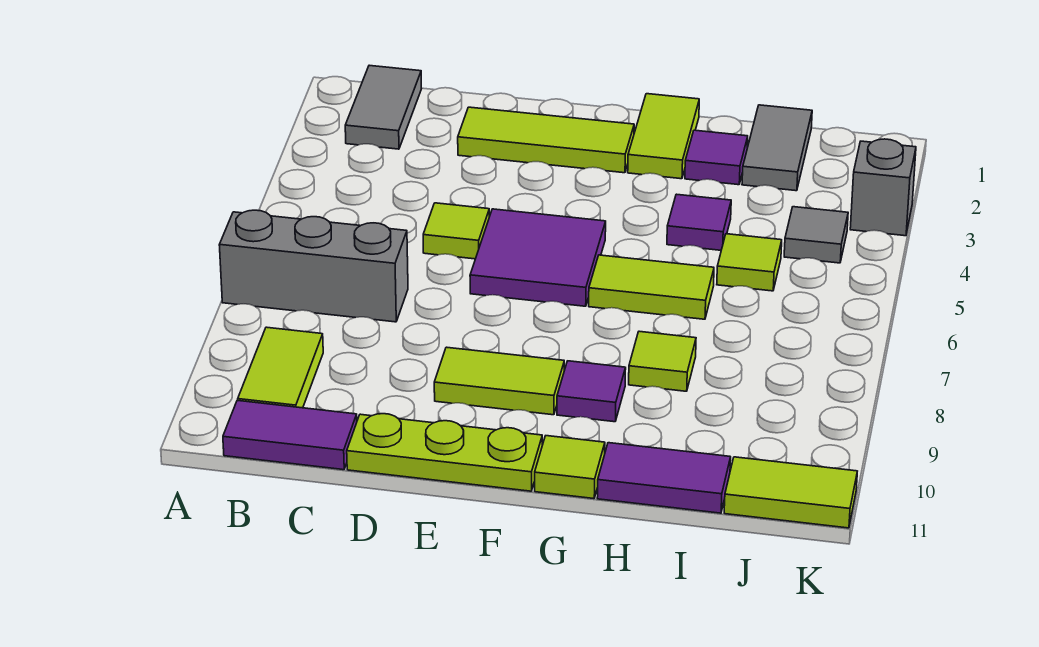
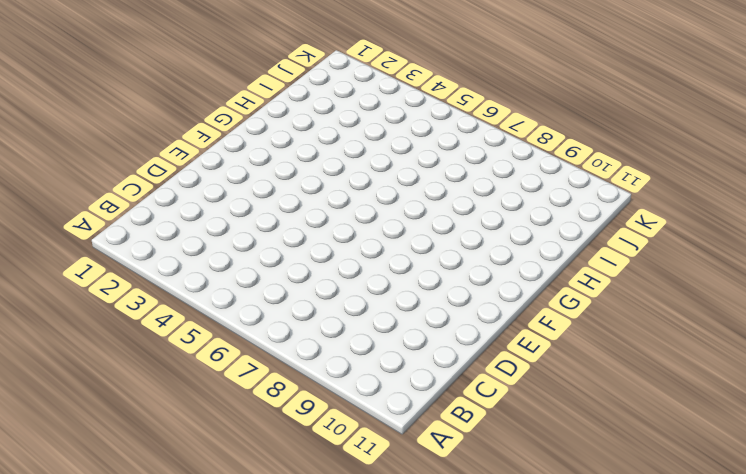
none -> grey 1x3 brick [219,210,408,322]
none -> grey 1x2 tile [345,65,422,149]
none -> lime 1x2 tile [238,327,323,408]

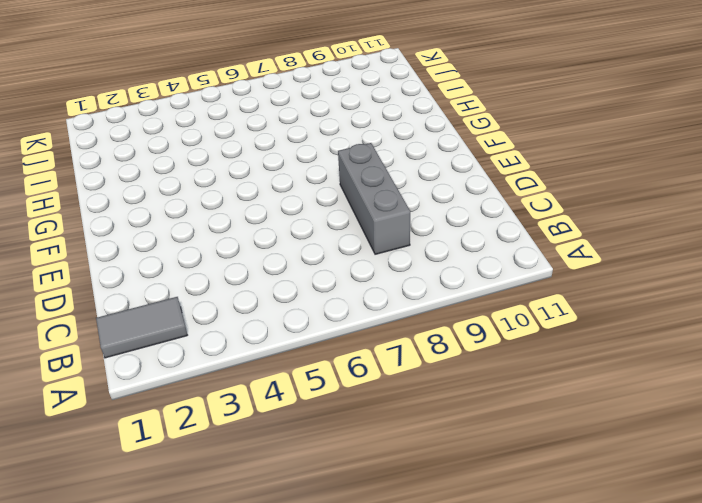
grey 1x3 brick [338,143,410,254] -> grey 1x3 brick moved to [219,210,408,322]
none -> lime 1x2 tile [238,327,323,408]
none -> purple 1x2 tile [223,400,357,470]
none -> lime 1x3 tile [458,107,634,173]

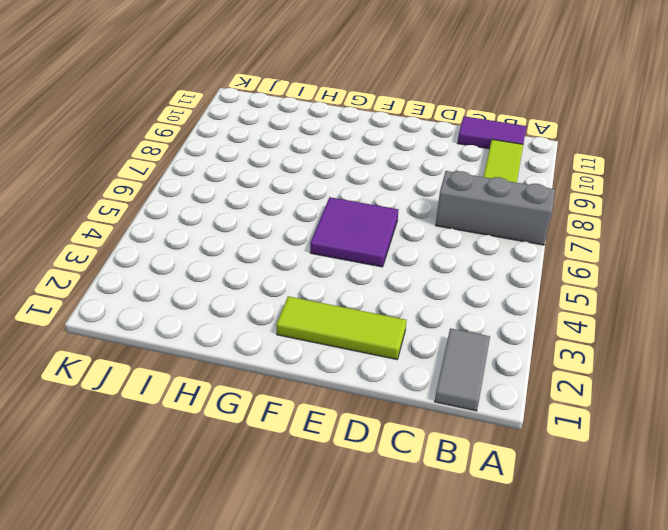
none -> lime 1x1 tile [423,203,489,259]
none -> lime 1x3 plate [347,414,542,491]
none -> lime 1x2 tile [434,347,564,415]

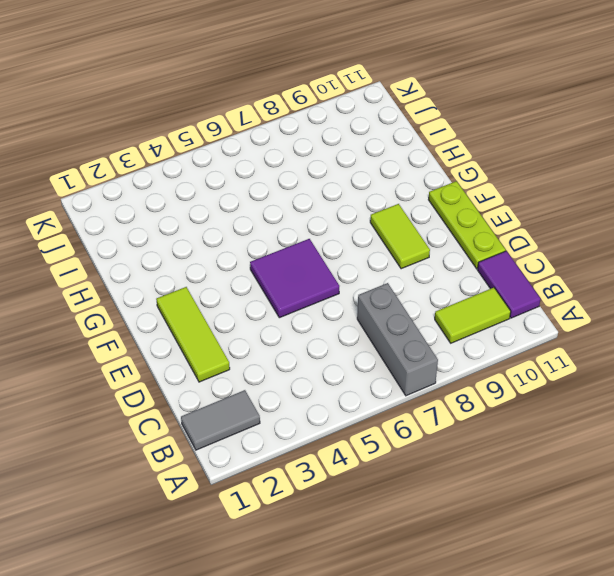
none -> lime 1x1 tile [423,203,489,259]
none -> lime 1x2 tile [628,94,699,179]
none -> lime 1x2 tile [589,255,714,319]

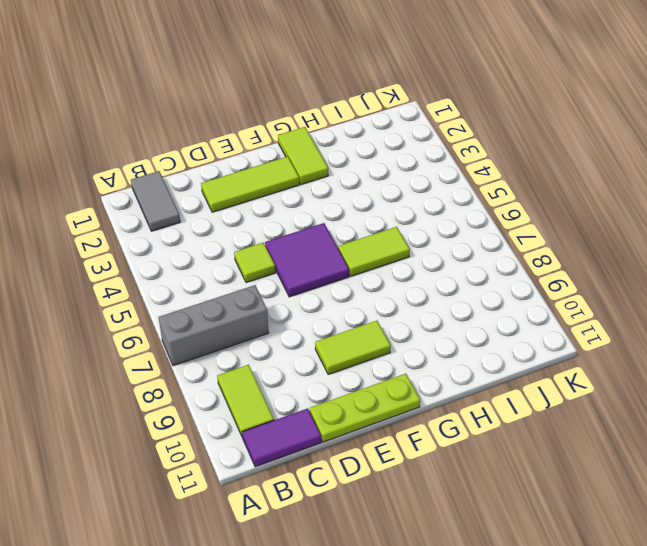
none -> purple 1x1 tile [557,361,626,422]
none -> lime 1x1 tile [535,436,605,499]
none -> purple 1x1 tile [685,130,748,185]

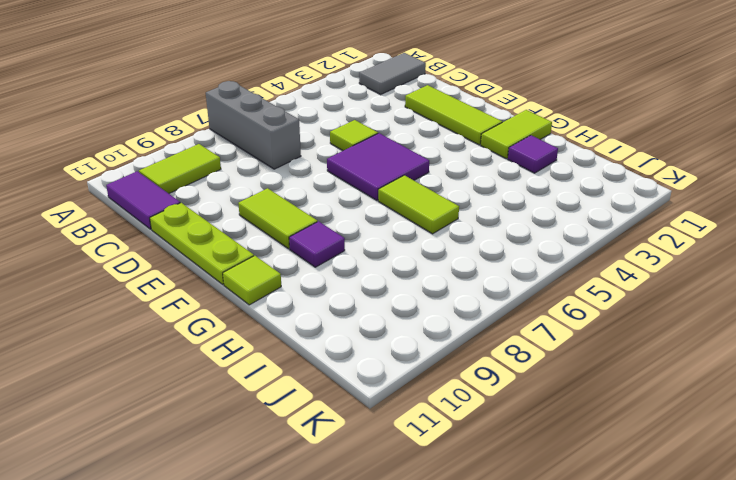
none -> purple 1x1 tile [667,194,731,250]
none -> lime 1x1 tile [629,331,696,391]
none -> purple 1x2 tile [597,443,731,513]

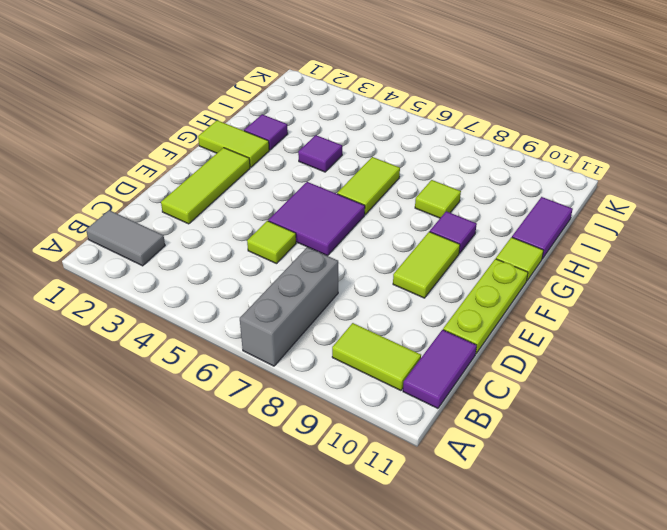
none -> grey 1x2 tile [742,105,812,191]
none -> lime 1x1 tile [717,234,782,291]
none -> grey 1x1 tile [784,207,848,263]

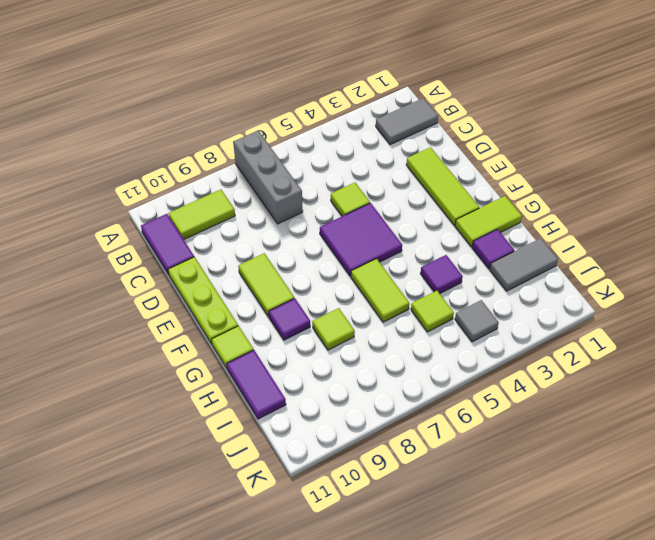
none -> lime 1x2 tile [724,457,857,528]
none -> grey 1x1 brick [850,139,916,236]

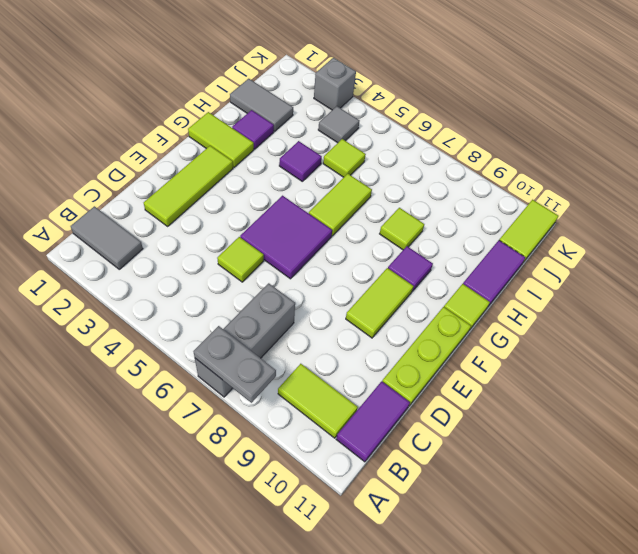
grey 1x2 plate [194,326,276,403] -> none

